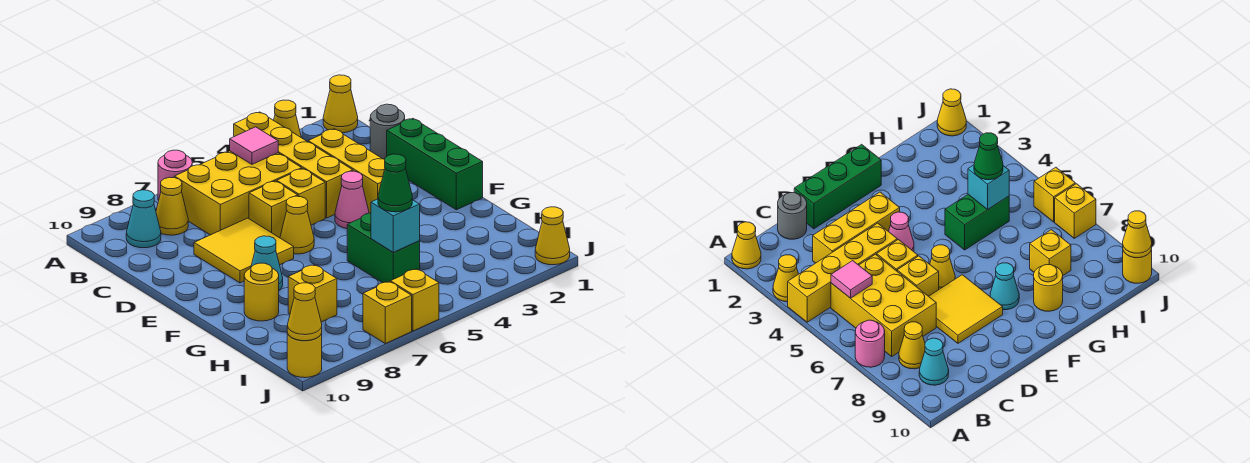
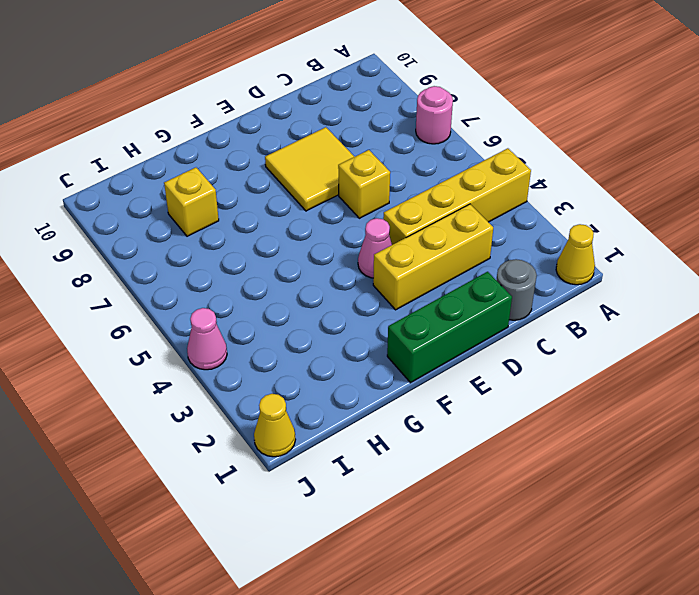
pink 1x1 cone [187,308,227,370] -> none
none -> yellow 1x1 cone [274,100,301,137]
none -> yellow 2x3 brick [174,151,302,235]
none -> yellow 1x1 cone [156,177,188,235]

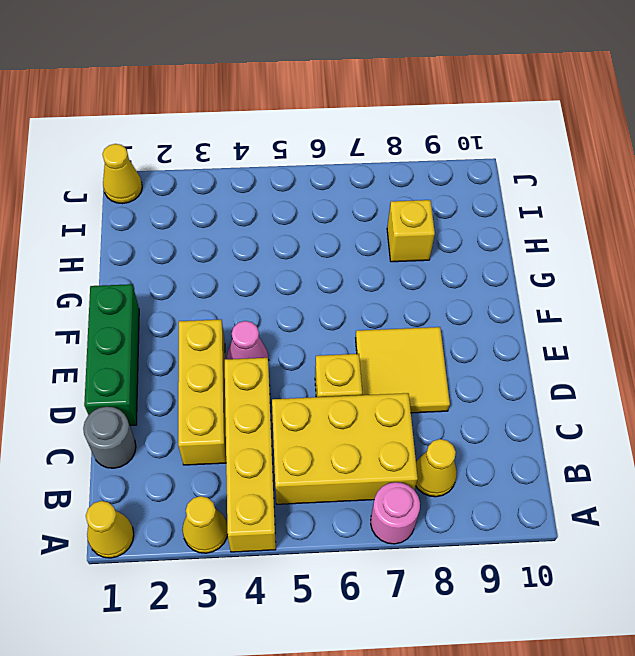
none -> cyan 1x1 cone [126,190,161,248]
none -> yellow 1x1 brick [277,169,325,225]
none -> yellow 1x1 cone [280,196,314,254]

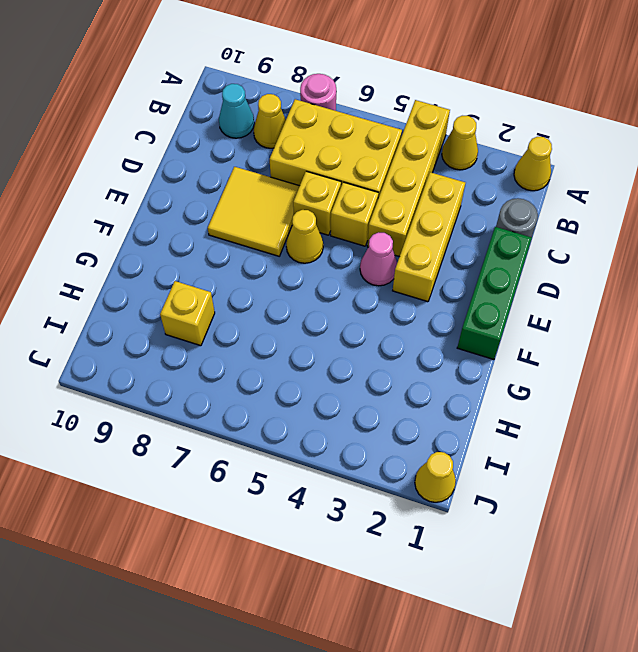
none -> cyan 1x1 cone [251,236,283,290]
none -> green 1x2 brick [347,213,420,283]
none -> yellow 1x1 round brick [244,263,279,321]

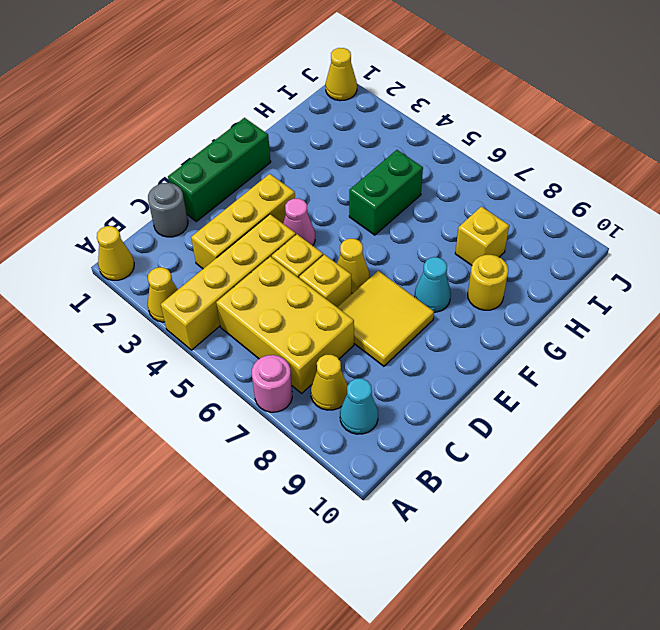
none -> yellow 1x1 brick [390,269,439,331]
none -> yellow 1x1 brick [363,282,412,344]
none -> yellow 1x1 round brick [287,333,322,378]

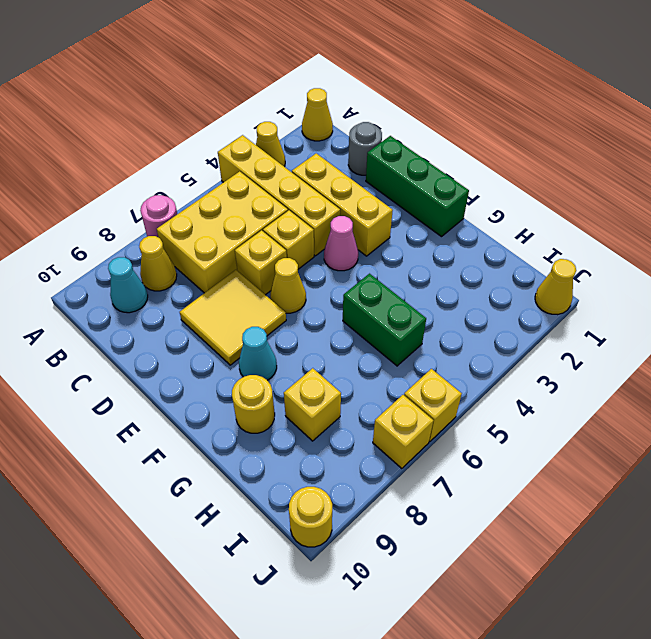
none -> pink 1x1 tile [230,127,278,164]
none -> cyan 1x1 brick [371,199,420,252]
none -> yellow 1x1 cone [287,283,322,341]

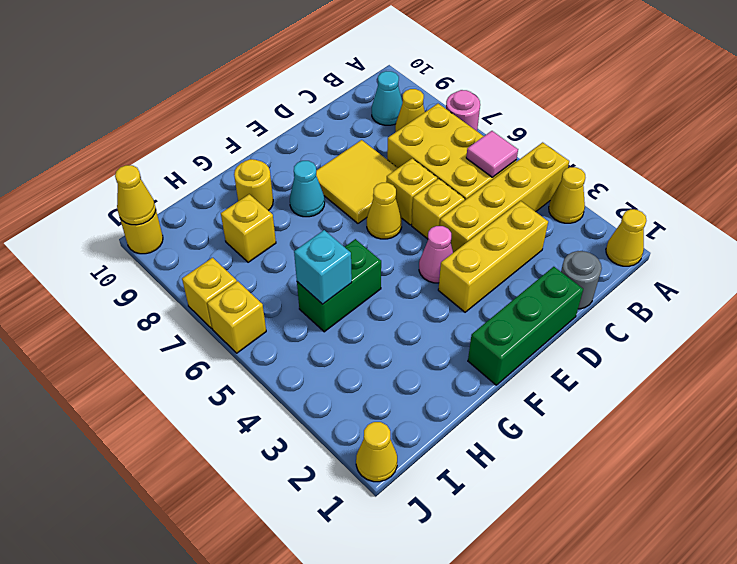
none -> green 1x1 cone [378,154,412,212]

